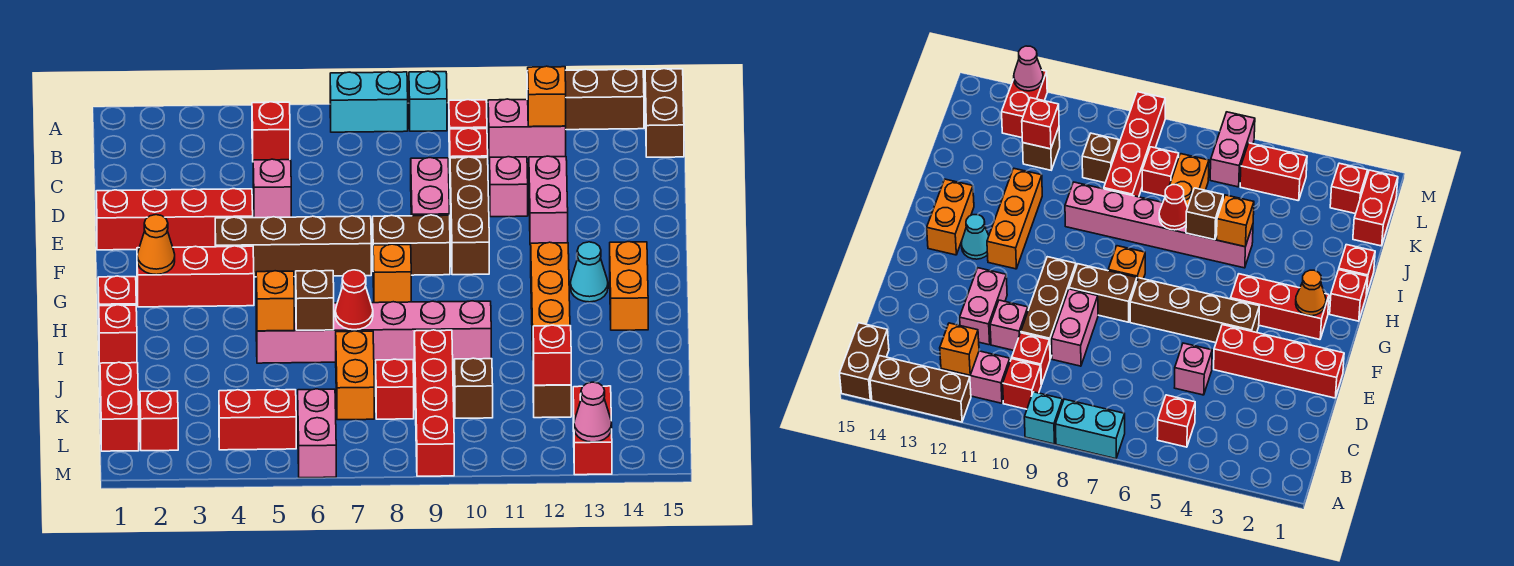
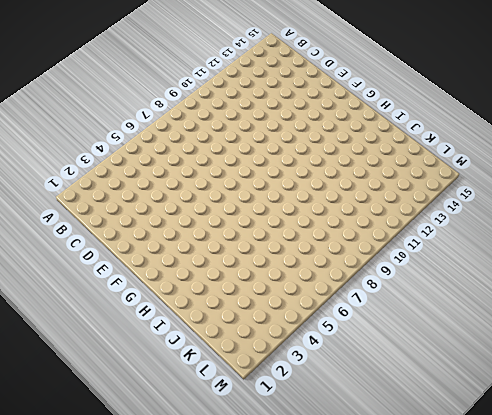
none -> cyan 1x2 brick [330,72,408,132]
none -> cyan 1x1 brick [409,71,447,131]
none -> brown 1x3 brick [527,69,644,130]
none -> brown 1x2 brick [645,69,684,157]

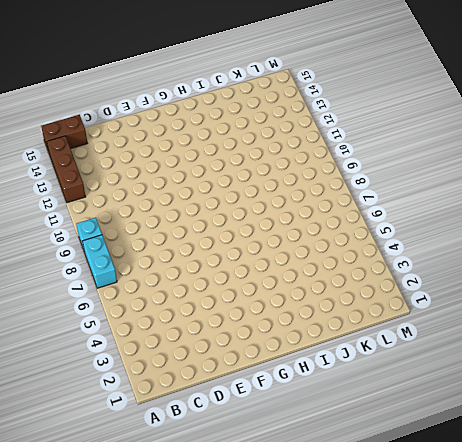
none -> red 1x1 brick [252,102,290,160]
none -> red 1x1 brick [449,100,487,157]
none -> pink 1x2 brick [488,99,566,159]
none -> red 1x1 brick [450,128,488,158]

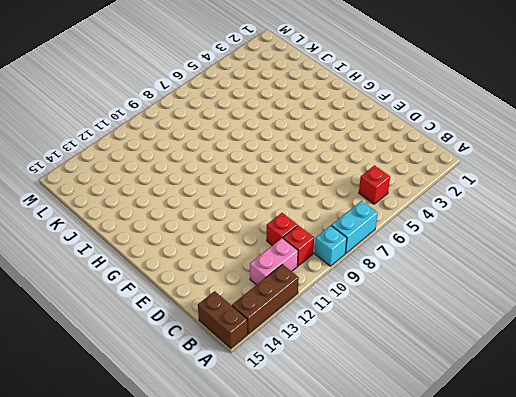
none -> pink 1x1 brick [253,159,291,218]
none -> pink 1x2 brick [411,158,449,216]
none -> brown 1x3 brick [450,157,489,275]
none -> pink 1x1 brick [490,157,528,217]

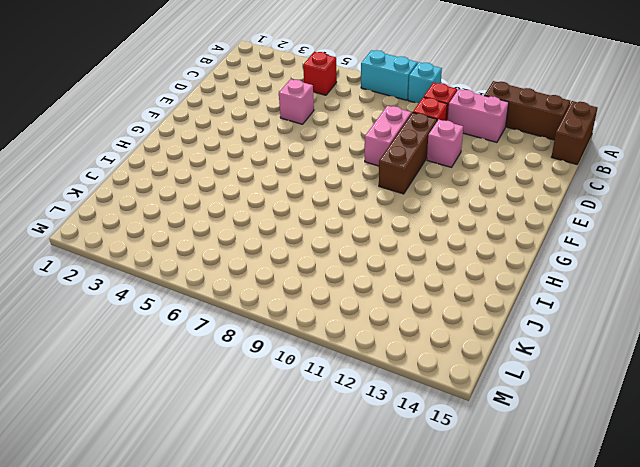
none -> pink 1x2 brick [529,156,568,245]
none -> red 1x4 brick [96,189,253,250]
none -> brown 1x4 brick [215,216,371,277]
none -> brown 1x2 brick [373,215,450,275]

